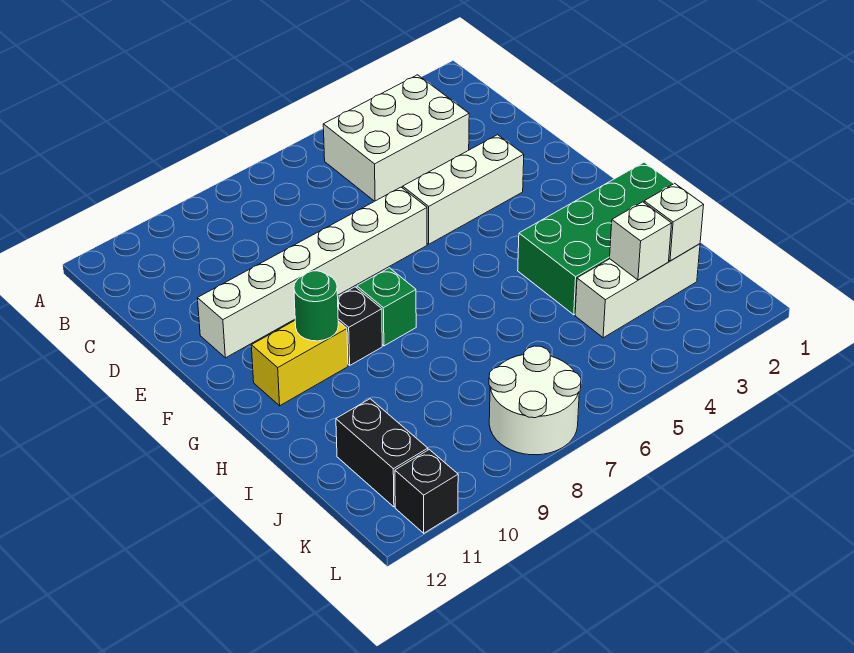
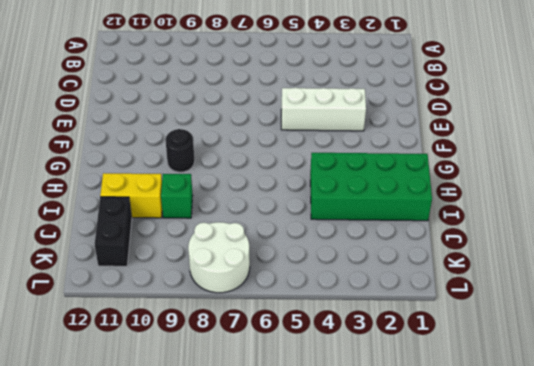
black 1x1 round brick [165,129,195,172] -> black 1x1 brick [338,287,382,365]
green 1x1 brick [161,174,193,218] -> green 1x1 brick moved to [357,268,416,346]
yellow 1x2 brick [100,173,162,218] -> yellow 1x2 brick moved to [251,321,348,406]
none -> white 2x3 brick [323,75,469,201]
none -> white 1x6 brick [198,187,427,358]
none -> white 1x3 brick [575,244,700,338]

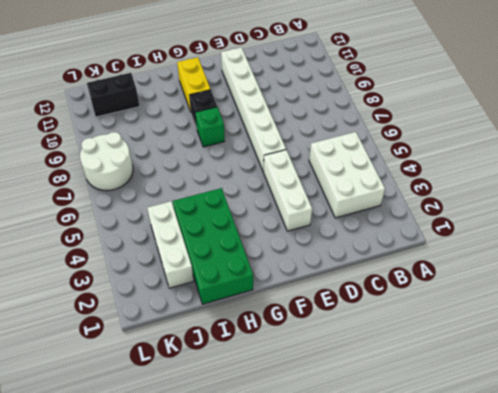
none -> black 1x1 brick [395,450,458,533]
none -> green 1x1 round brick [294,271,338,341]
none -> white 1x1 brick [644,183,704,261]

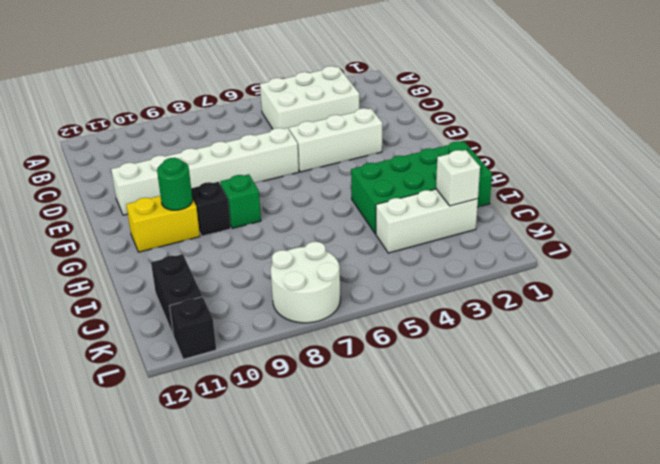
none -> white 1x1 brick [610,202,672,280]

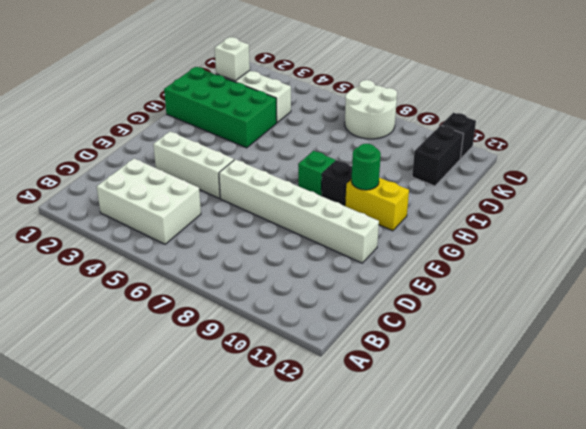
none -> white 1x1 brick [610,202,672,280]

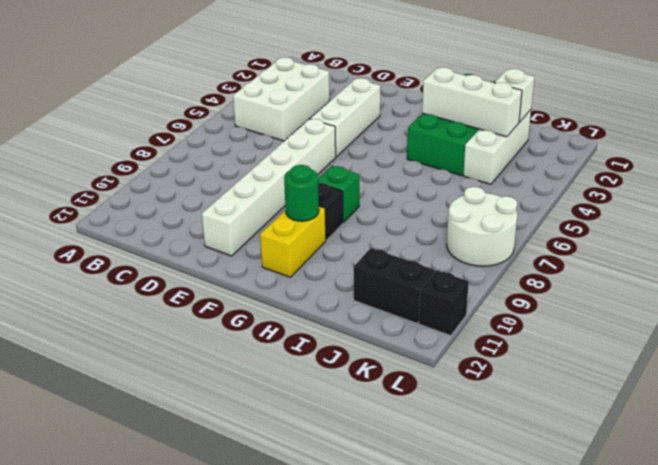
white 1x3 brick [422,67,522,137] -> white 1x1 brick [610,202,672,280]

